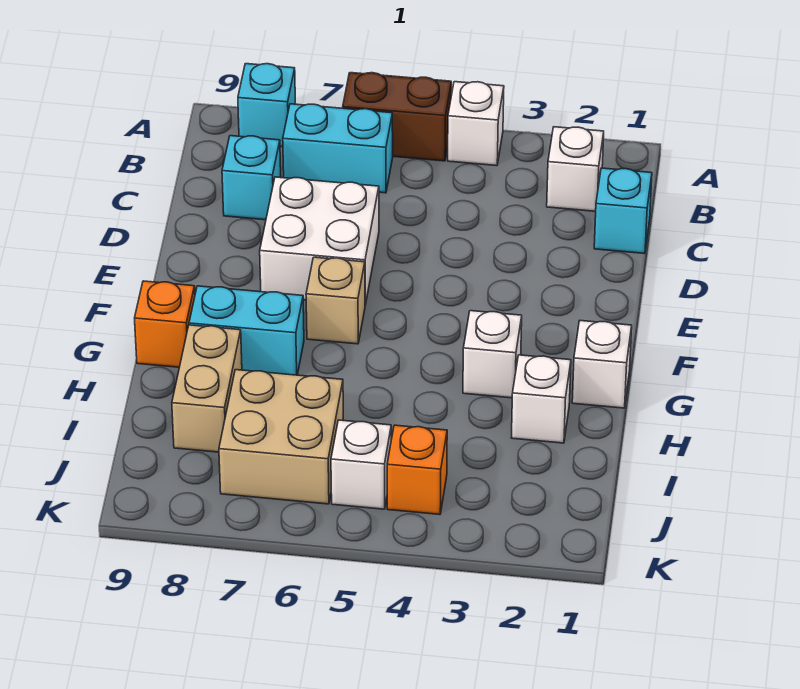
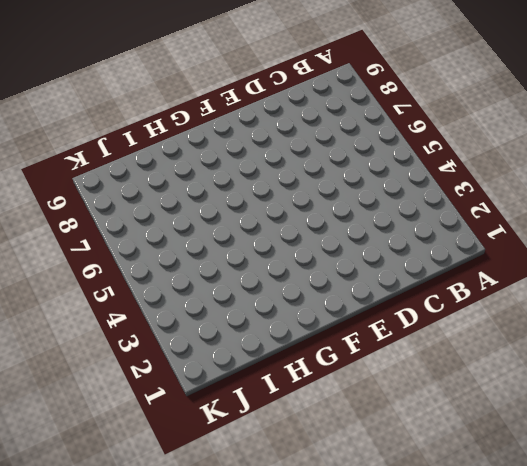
none -> white 1x1 brick [448,82,504,166]
none -> brown 1x2 brick [343,73,451,161]
none -> cyan 1x1 brick [238,64,295,147]

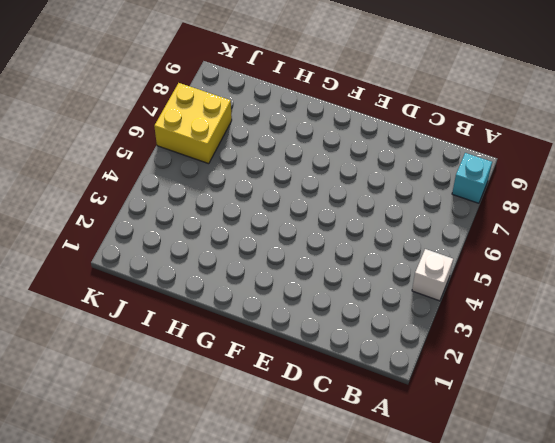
yellow 2x2 brick [154,83,232,164] -> tan 2x2 brick [219,370,344,504]
none -> brown 1x2 brick [343,73,451,161]
none -> white 1x1 brick [547,127,604,211]
none -> cyan 1x2 brick [283,104,393,193]

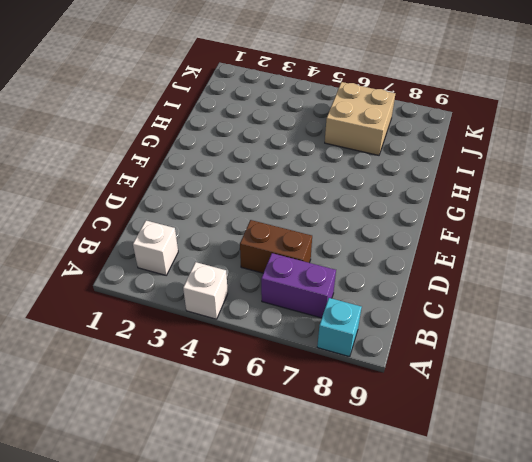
purple 1x2 brick [261,253,336,318] -> cyan 1x2 brick [283,104,393,193]
brown 1x2 brick [240,220,312,273] -> brown 1x2 brick moved to [343,73,451,161]
none -> cyan 1x1 brick [594,168,652,253]
none -> cyan 1x1 brick [222,136,281,220]
none -> white 2x2 brick [260,177,379,305]

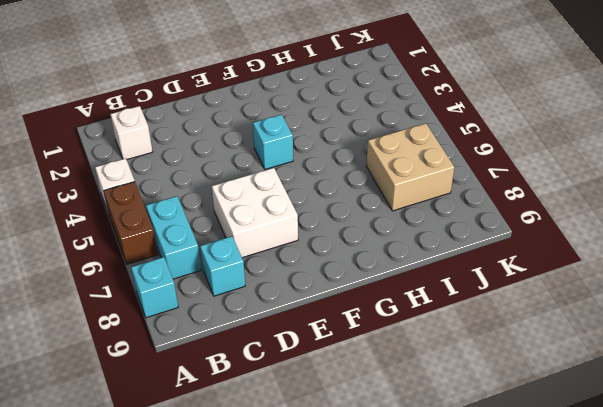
cyan 1x1 brick [253,115,293,169] -> cyan 1x1 brick moved to [594,168,652,253]
none -> tan 1x1 brick [306,257,365,344]
none -> white 1x1 brick [572,321,632,408]
none -> white 1x1 brick [463,311,522,398]

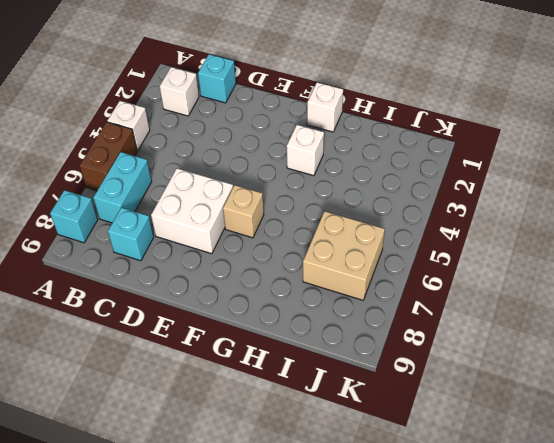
none -> cyan 1x2 brick [189,286,304,375]
none -> orange 1x1 brick [135,281,195,367]
none -> white 1x1 brick [511,355,571,443]

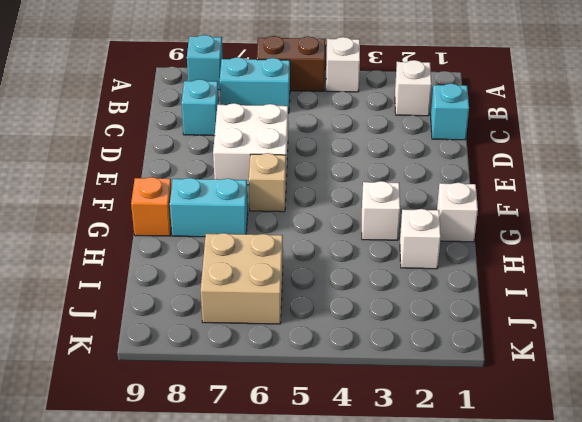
none -> tan 1x2 brick [172,325,242,452]
none -> orange 1x1 brick [387,425,447,515]
none -> white 1x1 brick [331,420,391,509]

